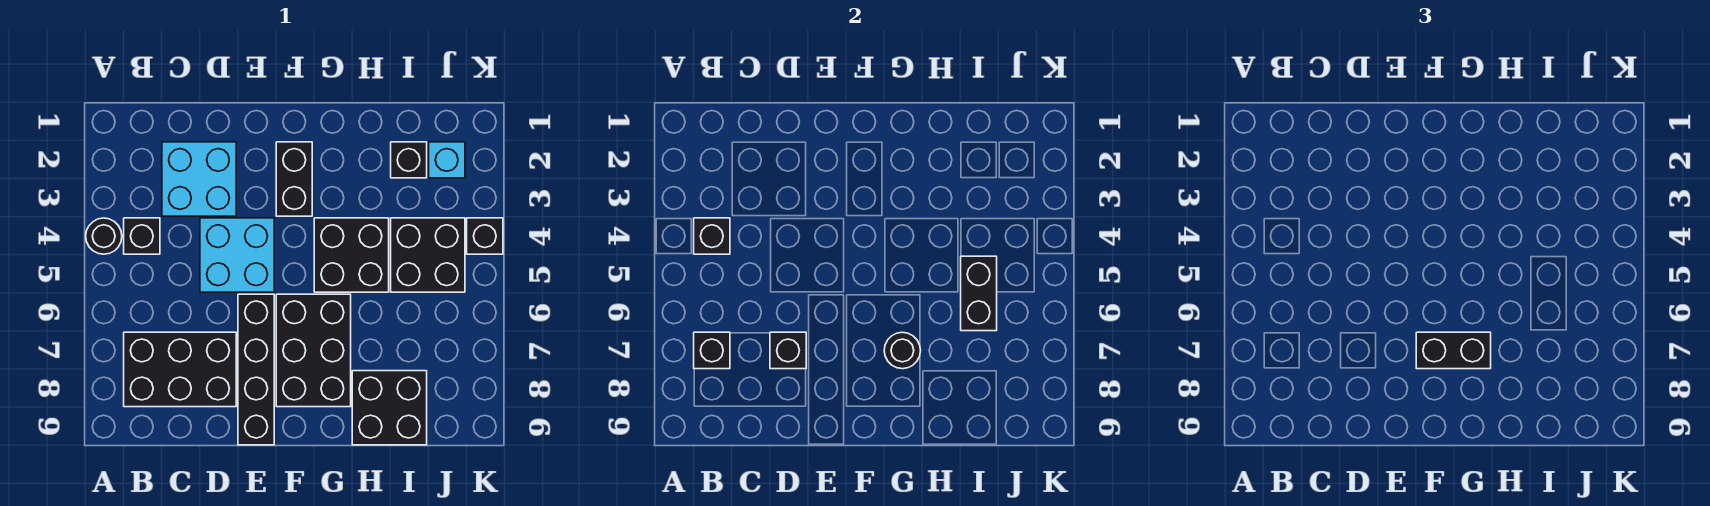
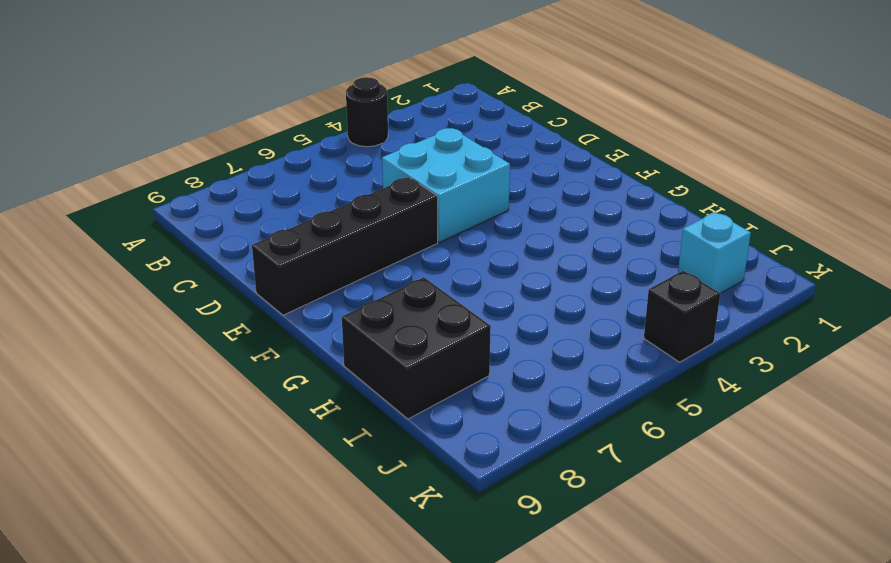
none -> black 1x1 brick [124,218,160,254]
none -> black 2x3 brick [124,332,236,407]
none -> cyan 2x2 brick [162,142,236,216]

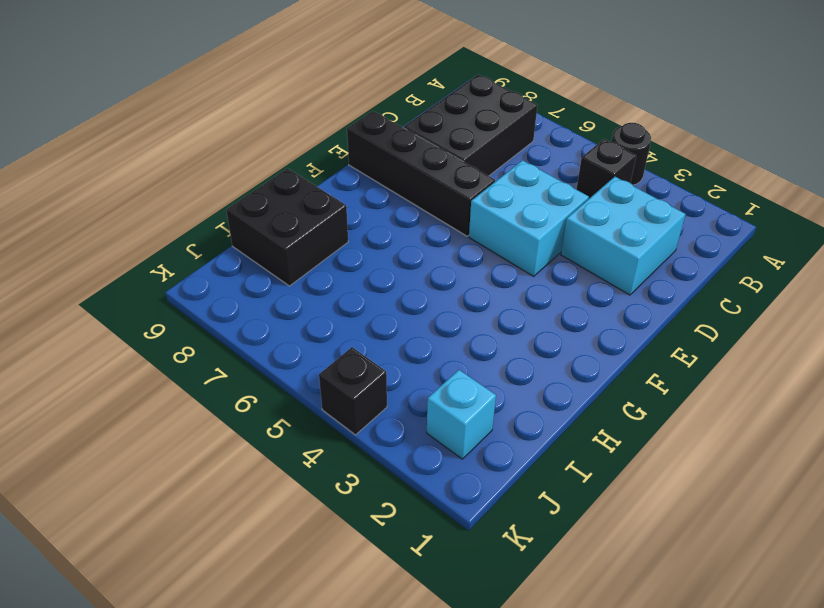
none -> black 1x2 brick [276,142,312,216]
none -> black 2x3 brick [276,294,351,407]
none -> black 2x2 brick [314,218,389,292]

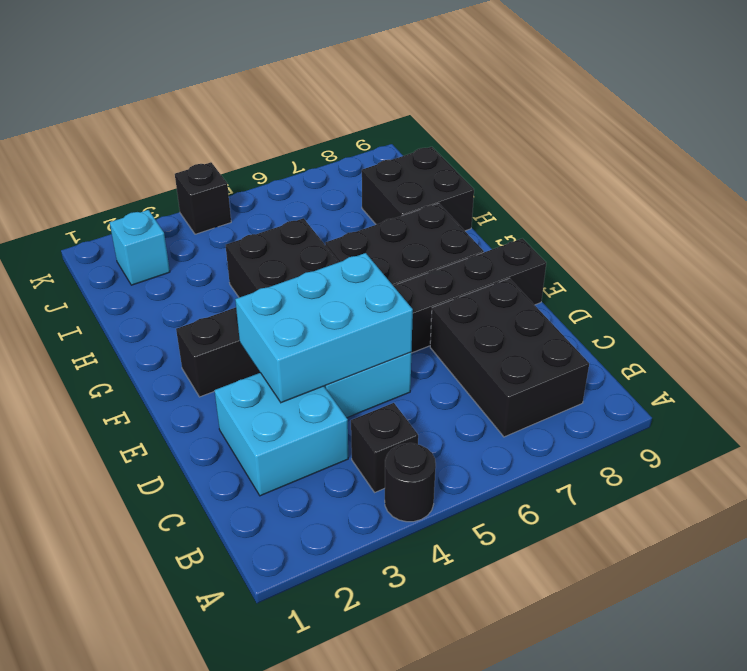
cyan 2x3 brick [235,253,413,403] -> none
none -> black 1x1 brick [391,142,427,178]
none -> black 2x2 brick [391,218,465,292]
none -> black 1x1 brick [694,218,730,254]

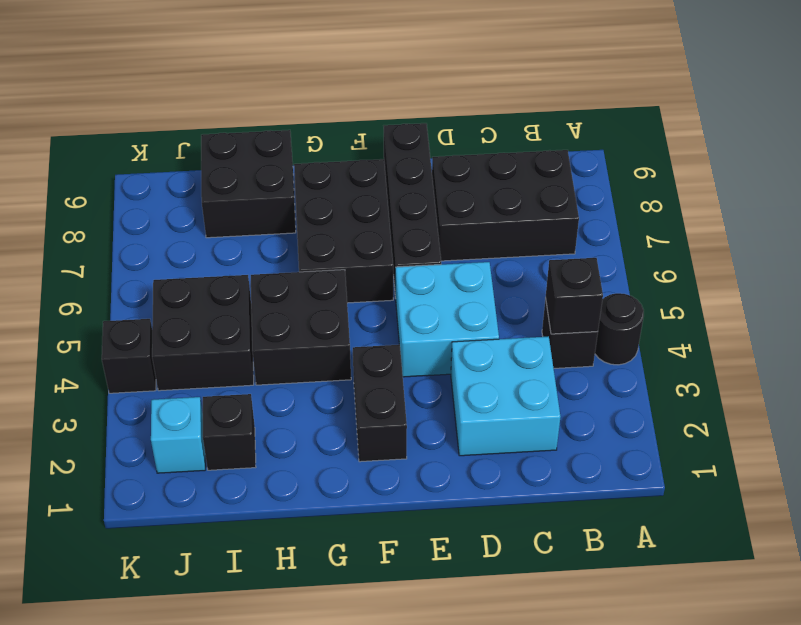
none -> black 1x1 brick [694,332,730,369]
none -> black 1x1 brick [770,332,806,369]
none -> black 1x1 round brick [884,332,921,369]

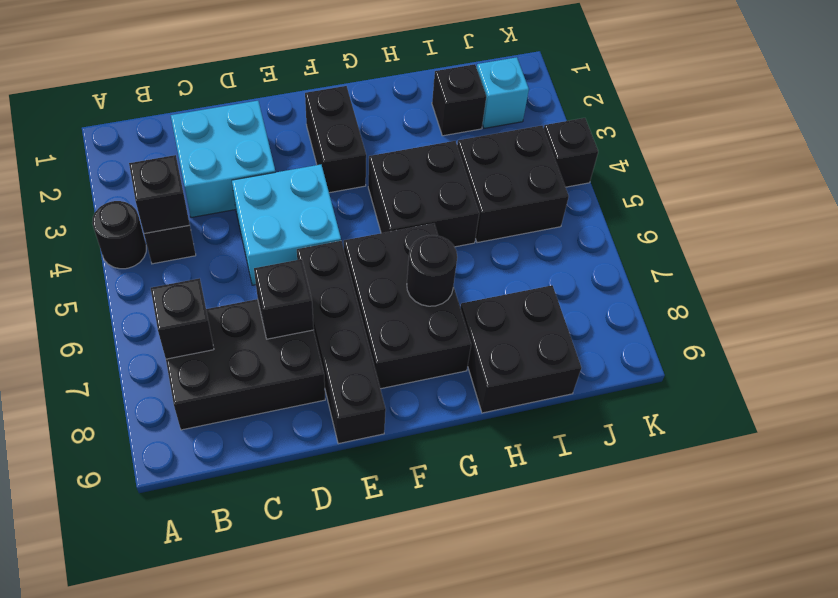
none -> black 1x2 brick [961,256,997,331]
none -> black 1x2 brick [1416,332,1491,369]

